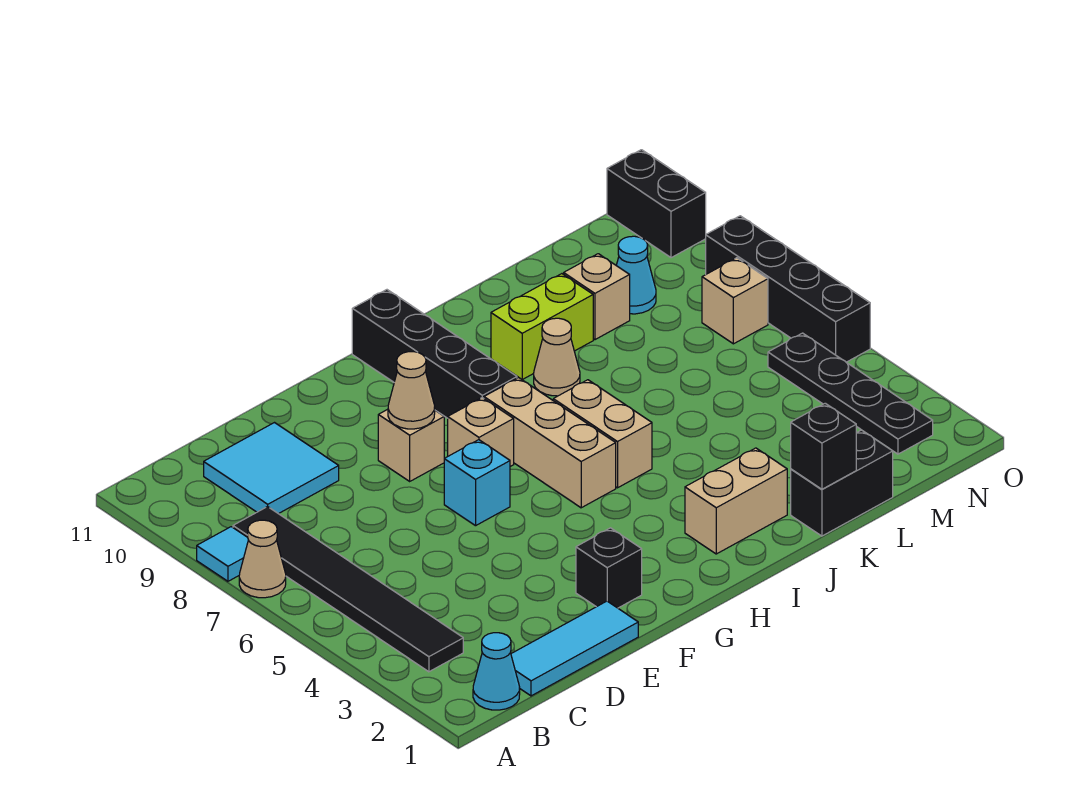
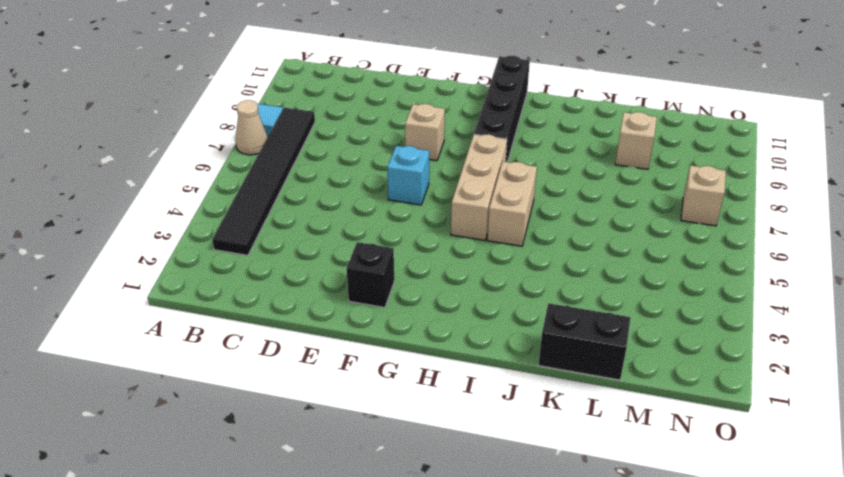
none -> cyan 1x1 cone [473,633,520,710]
none -> cyan 1x3 tile [511,601,638,696]
none -> cyan 2x2 tile [204,423,339,514]

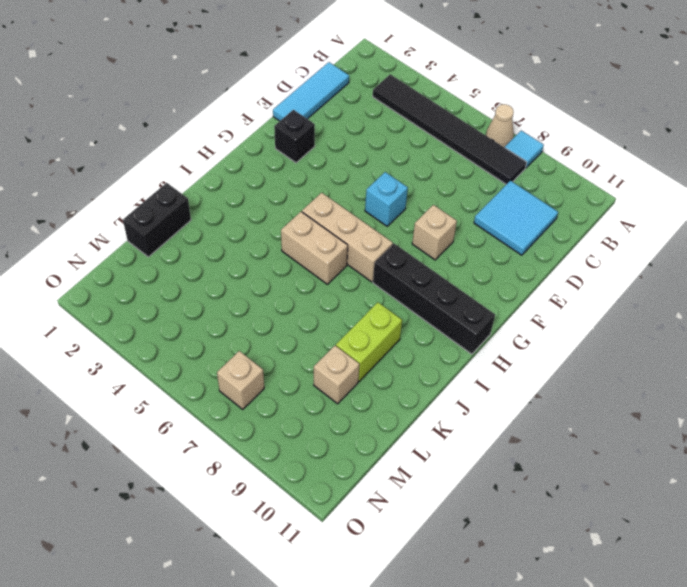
none -> cyan 1x1 cone [473,633,520,710]
none -> tan 1x1 brick [448,398,514,467]
none -> tan 1x2 brick [685,448,787,554]

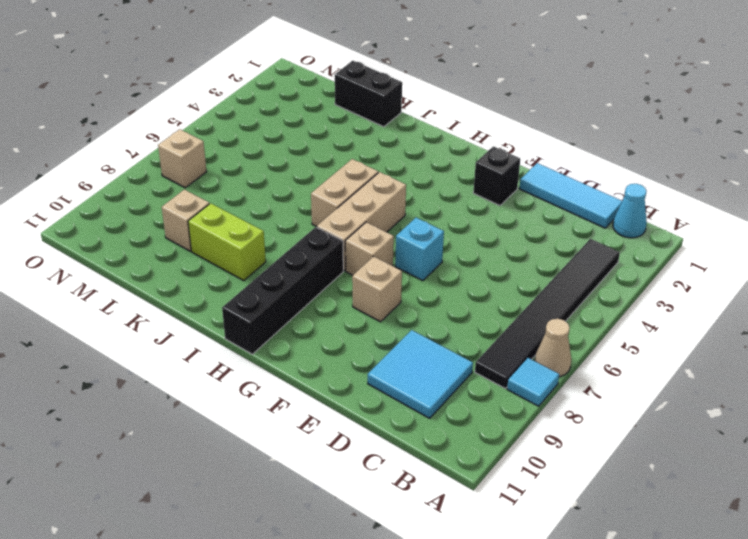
none -> tan 1x2 brick [685,448,787,554]
none -> tan 1x1 cone [534,318,580,396]
none -> cyan 1x1 cone [616,236,656,314]

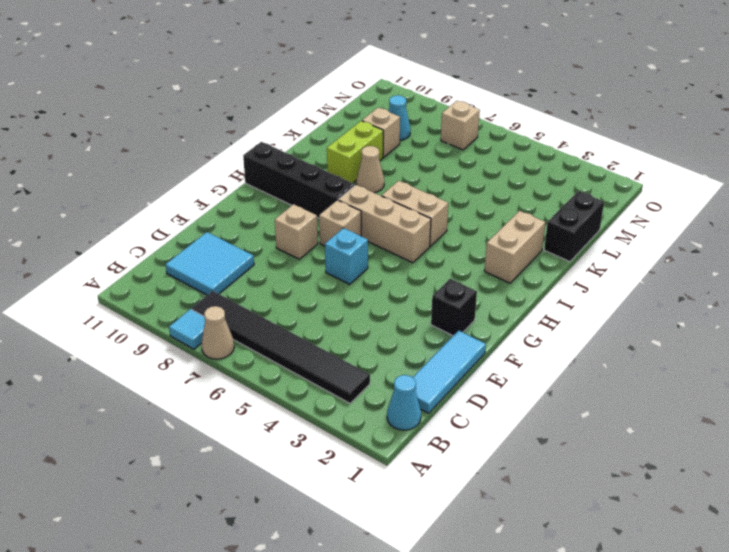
none -> black 1x4 plate [768,333,933,454]
none -> black 1x4 brick [706,216,870,362]
none -> black 1x2 brick [607,150,706,258]

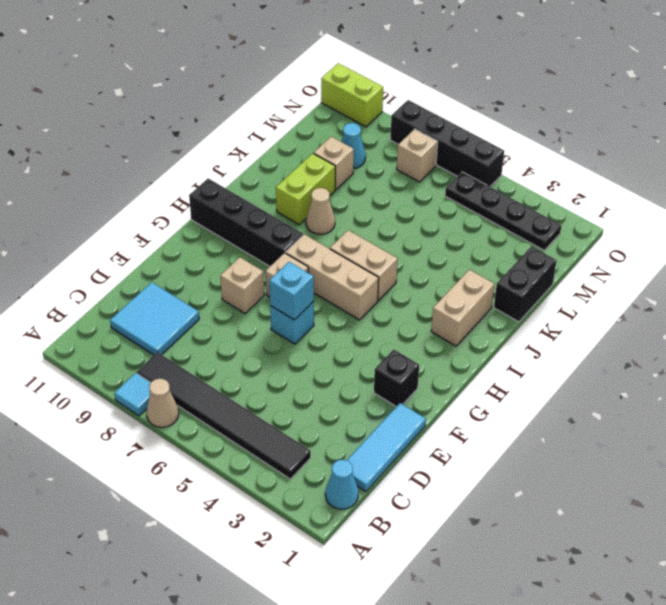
cyan 1x1 brick [269,262,314,320] -> none
lime 1x2 brick [321,63,383,127] -> black 1x2 brick [607,150,706,258]
none -> tan 1x1 cone [388,352,435,429]
none -> black 1x1 brick [791,403,856,489]

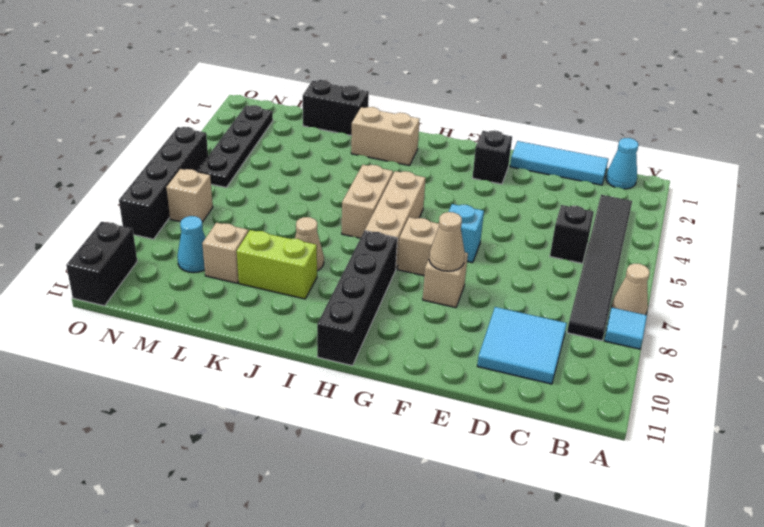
black 1x1 brick [550,205,594,263] -> black 1x1 brick moved to [791,403,856,489]

